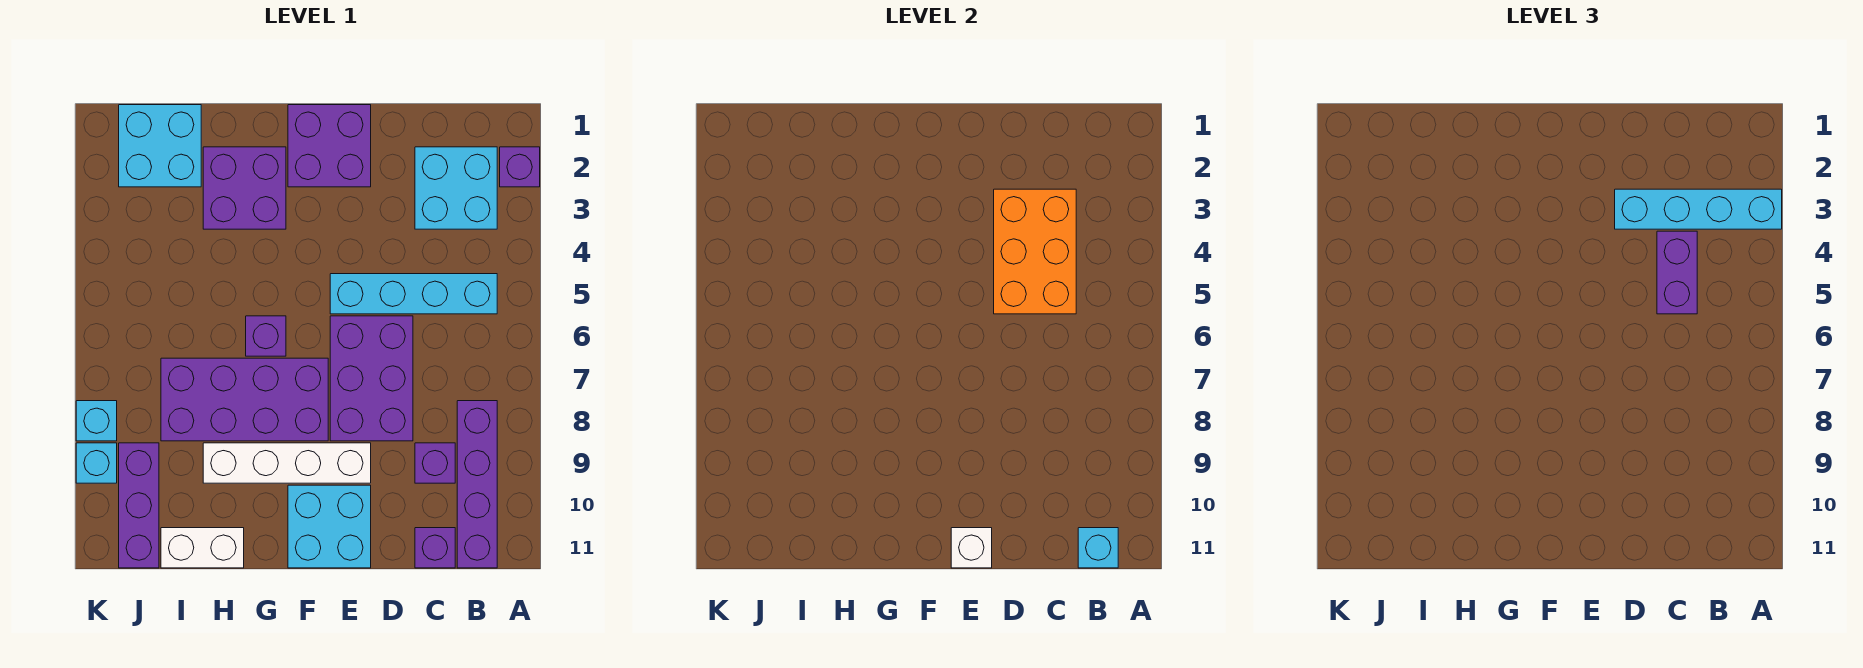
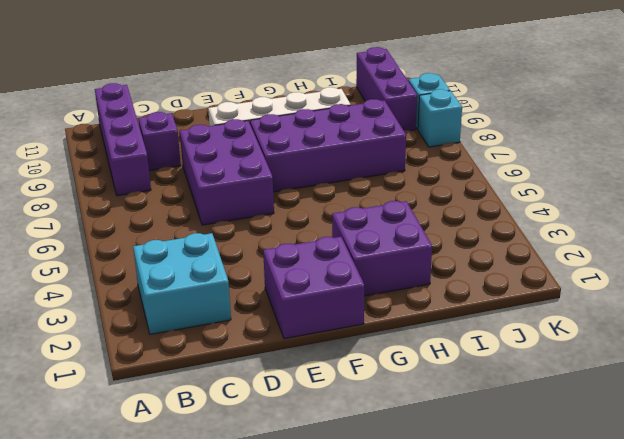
none -> purple 1x1 brick [500,147,540,187]
none -> cyan 1x4 brick [330,274,497,314]
none -> purple 1x1 brick [415,528,455,568]

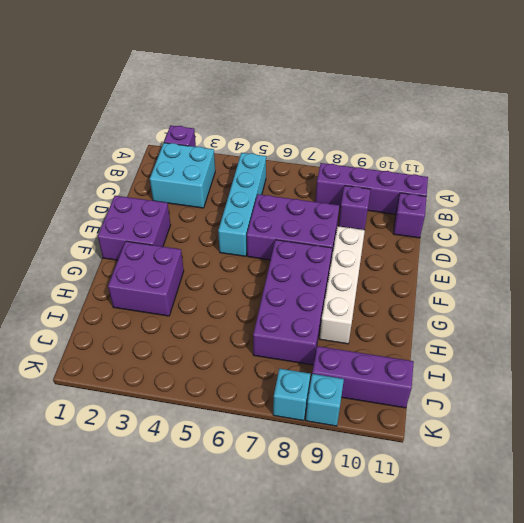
none -> cyan 2x2 brick [288,485,371,568]
none -> purple 1x1 brick [246,316,286,356]
none -> white 1x2 brick [161,528,244,568]

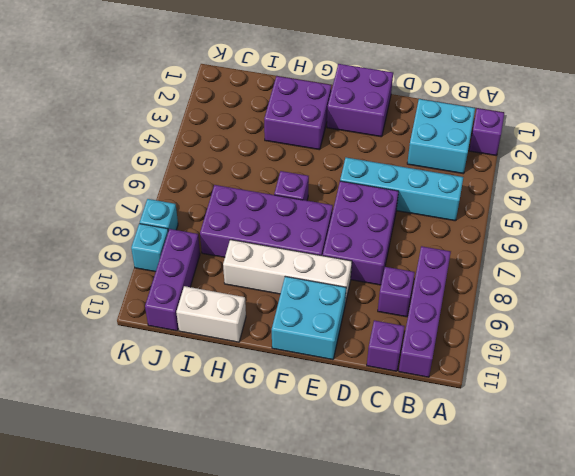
none -> cyan 2x2 brick [119,105,201,187]
none -> cyan 1x1 brick [1078,528,1118,568]
none -> orange 2x3 brick [994,189,1076,314]

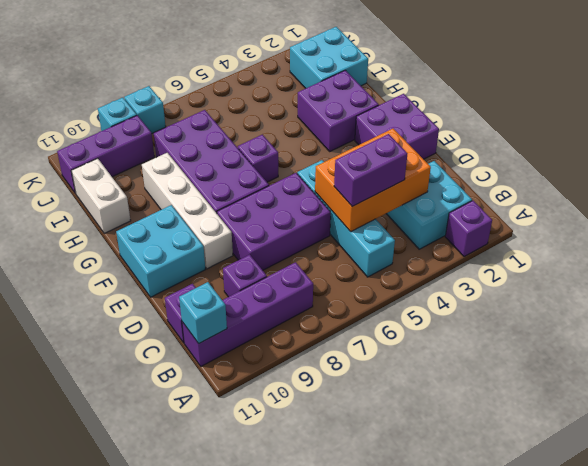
none -> white 1x1 brick [951,528,992,568]
none -> cyan 1x4 brick [1615,189,1782,229]

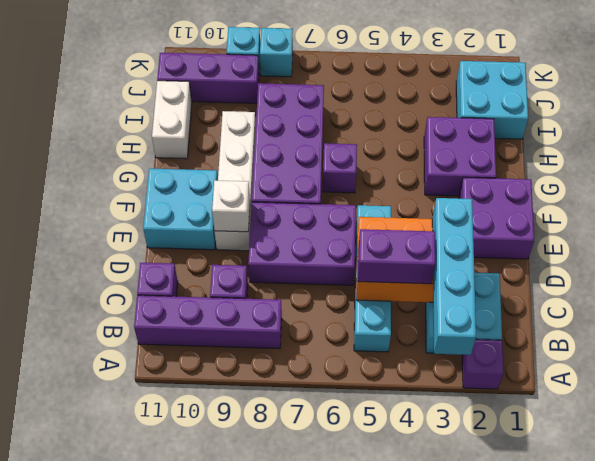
white 1x1 brick [212,180,250,232] -> white 1x1 brick moved to [951,528,992,568]
none -> cyan 1x1 brick [1078,528,1118,568]

